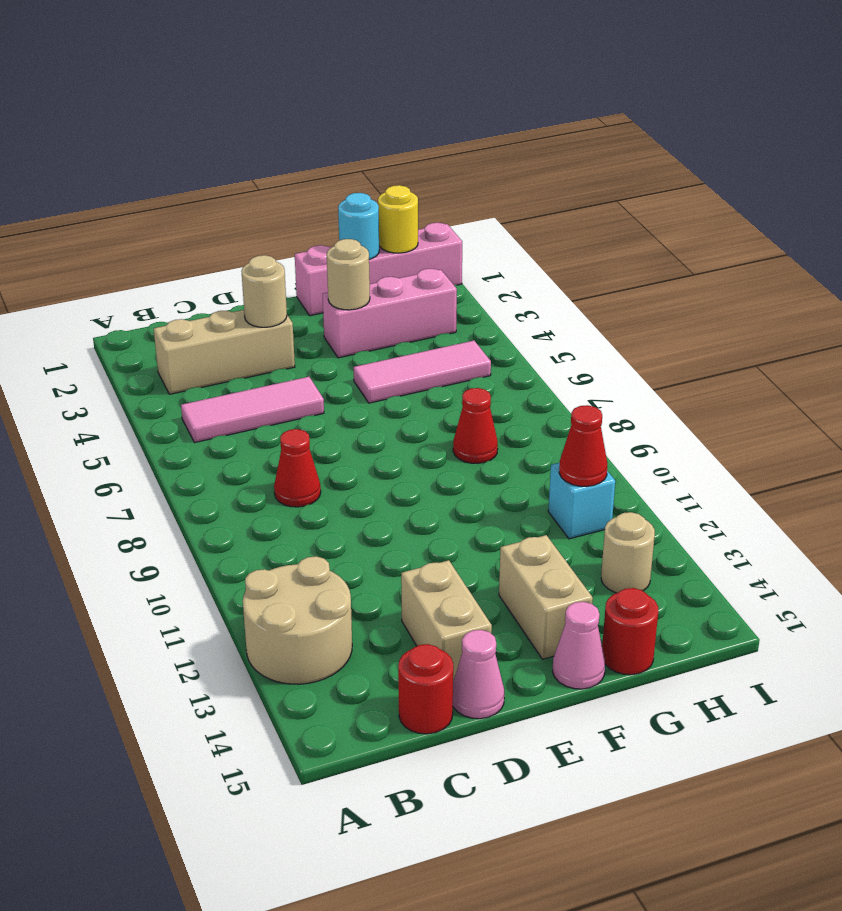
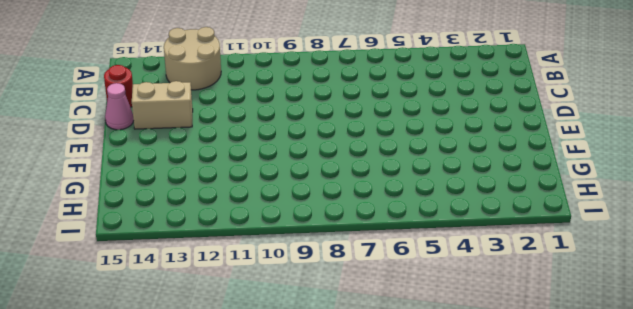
none -> tan 1x3 brick [154,310,295,394]
none -> pink 1x3 tile [181,377,324,442]
none -> red 1x1 cone [274,429,321,507]

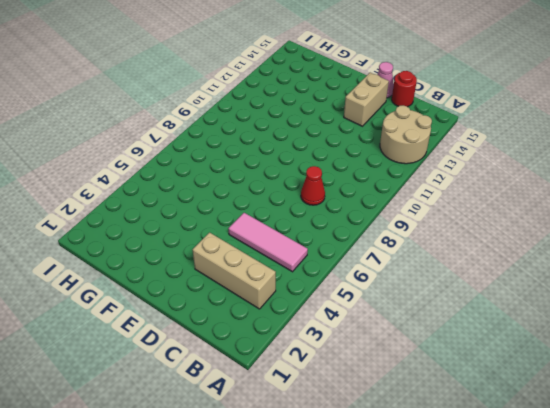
none -> pink 1x4 brick [295,223,462,316]
none -> pink 1x3 brick [323,269,457,358]
none -> pink 1x3 tile [354,340,491,403]

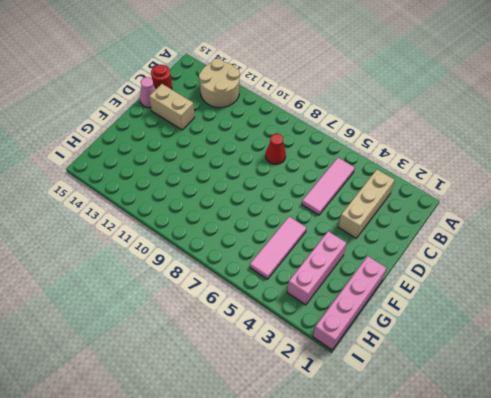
none -> tan 1x2 brick [499,535,593,659]
none -> pink 1x1 cone [552,602,605,689]
none -> red 1x1 cone [453,388,498,463]

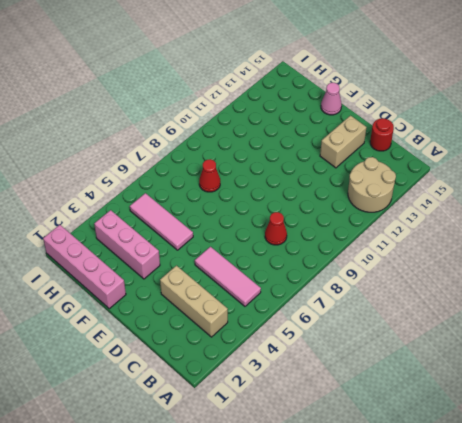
none -> pink 1x1 cone [453,630,504,719]
none -> tan 1x2 brick [499,535,593,659]
none -> red 1x1 round brick [602,588,658,675]

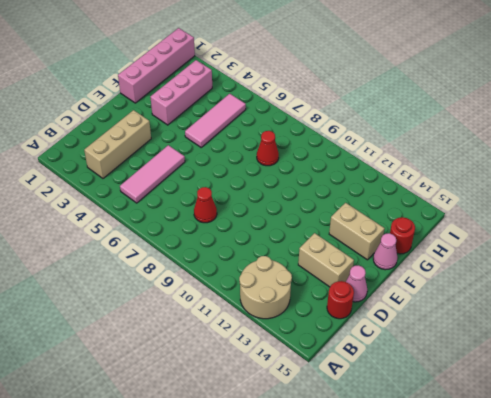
none -> cyan 1x1 brick [548,463,615,539]
none -> tan 1x1 round brick [601,512,655,593]
none -> tan 1x1 round brick [241,255,287,327]

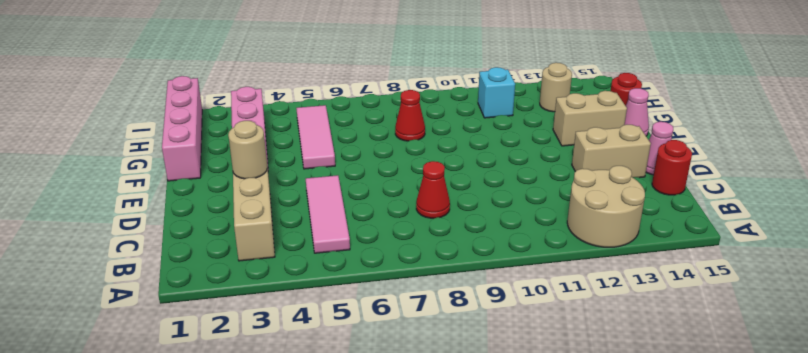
none -> tan 1x1 round brick [327,239,370,310]
none -> cyan 1x1 round brick [338,193,379,259]
none -> yellow 1x1 round brick [378,185,418,253]

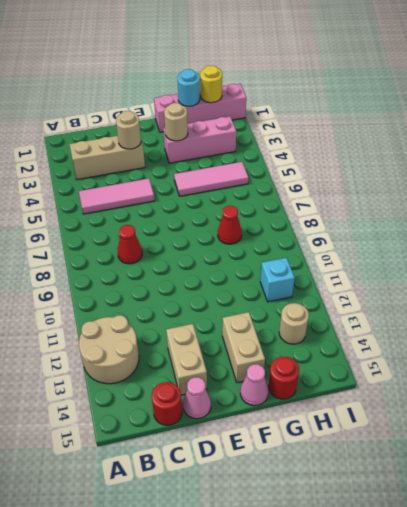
none -> red 1x1 cone [559,405,607,487]

